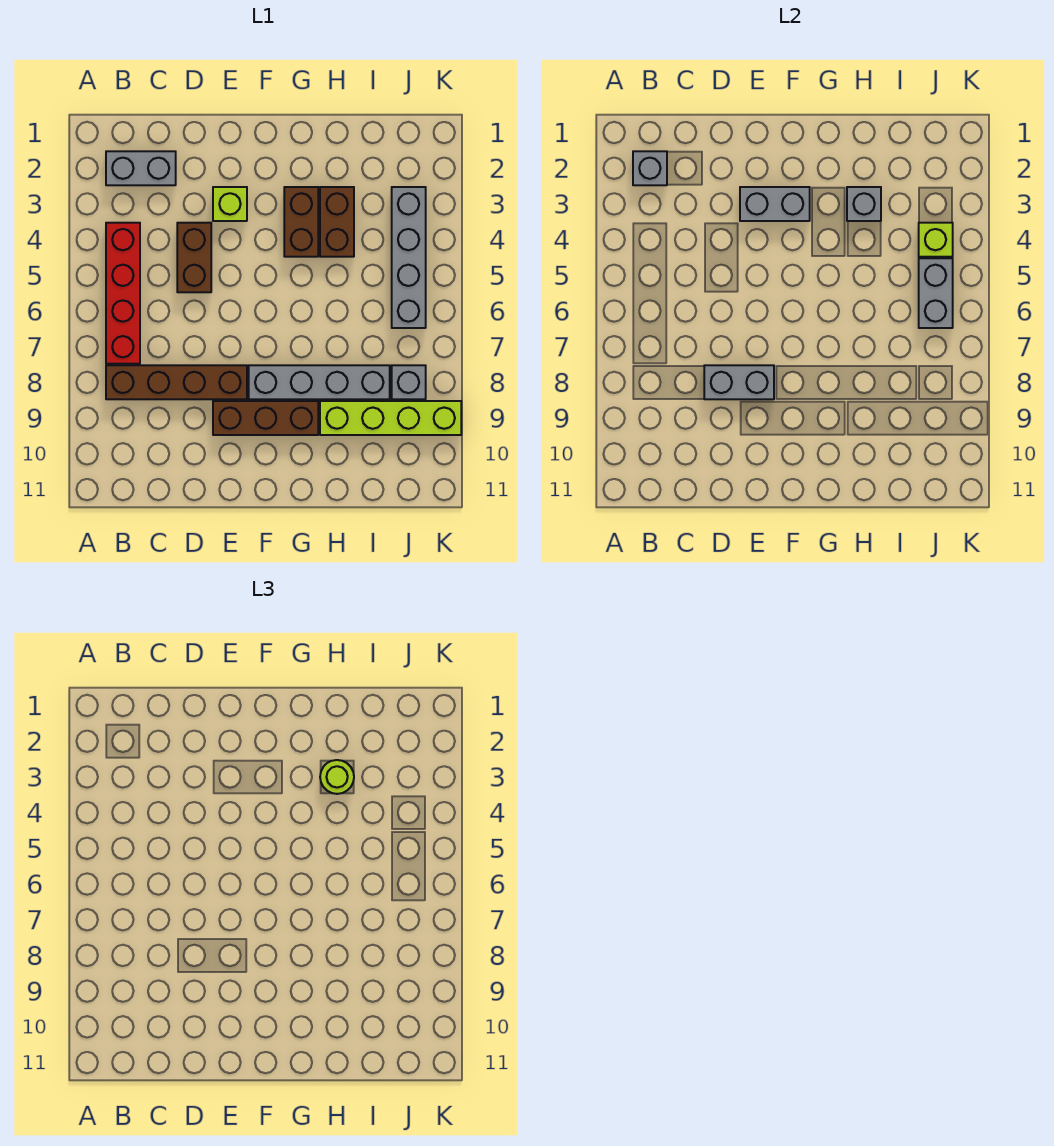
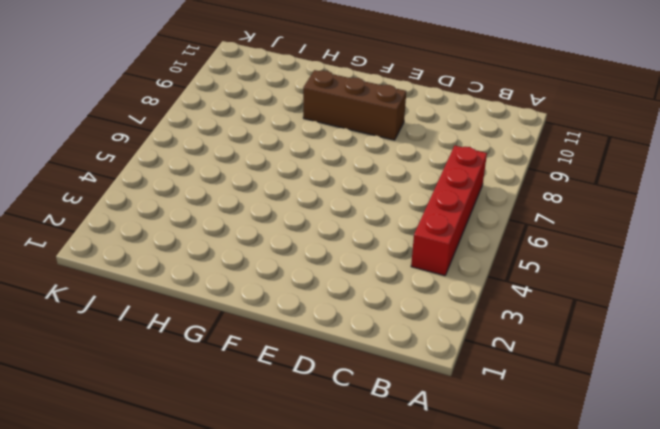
none -> grey 1x2 brick [106,151,176,185]
none -> brown 1x4 brick [106,365,247,399]
none -> brown 1x2 brick [177,223,211,292]

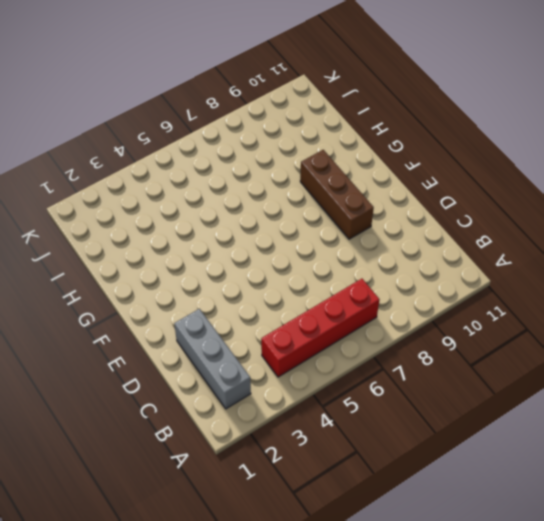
grey 1x3 brick [174,309,251,409] -> grey 1x2 brick [106,151,176,185]
none -> brown 1x4 brick [106,365,247,399]
none -> brown 1x2 brick [177,223,211,292]
none -> lime 1x1 brick [213,187,247,221]

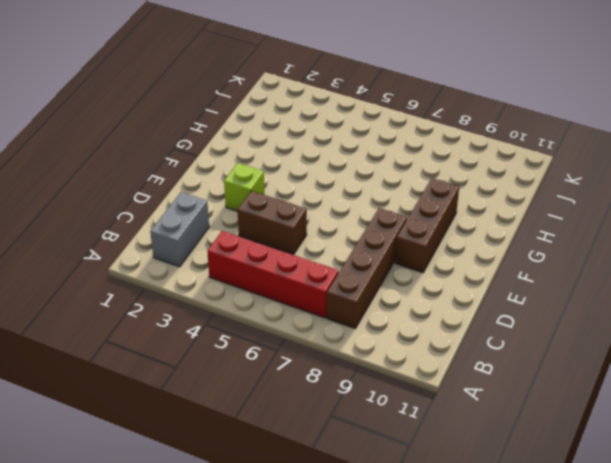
none -> grey 1x4 brick [249,365,390,399]
none -> brown 1x2 brick [284,187,318,257]
none -> brown 1x2 brick [320,187,354,257]

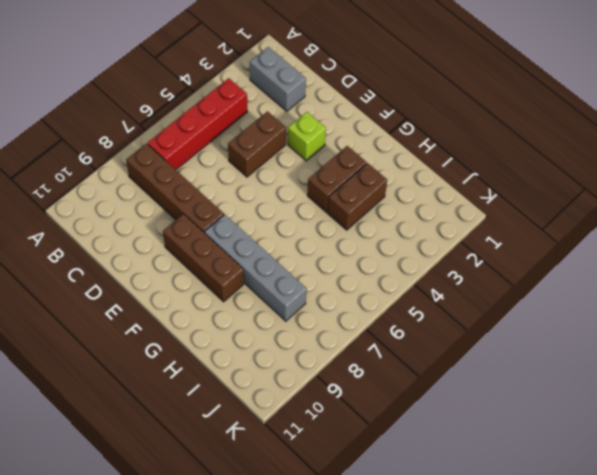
none -> lime 1x4 brick [320,401,461,435]
none -> grey 1x4 brick [392,187,426,328]
none -> grey 1x1 brick [392,365,426,399]

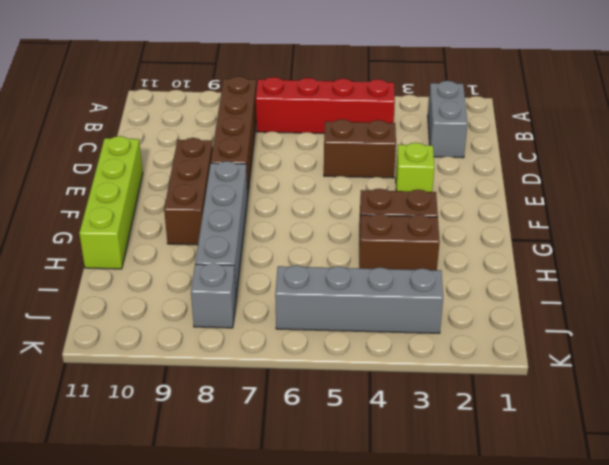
lime 1x4 brick [79,136,143,269] -> lime 1x4 brick moved to [320,401,461,435]
none -> grey 1x1 brick [633,151,667,185]
none -> grey 1x2 brick [704,365,774,399]
none -> grey 1x2 brick [740,187,810,221]

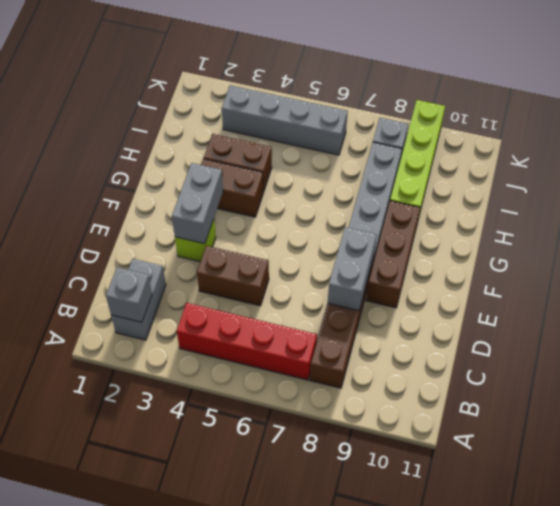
none -> grey 1x1 brick [847,187,881,221]
none -> lime 1x1 brick [919,223,953,257]
none -> grey 1x2 brick [919,258,953,328]

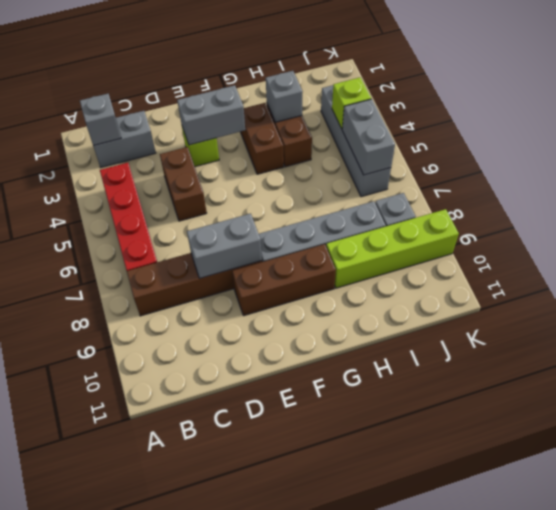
none -> lime 1x1 round brick [320,760,354,794]

